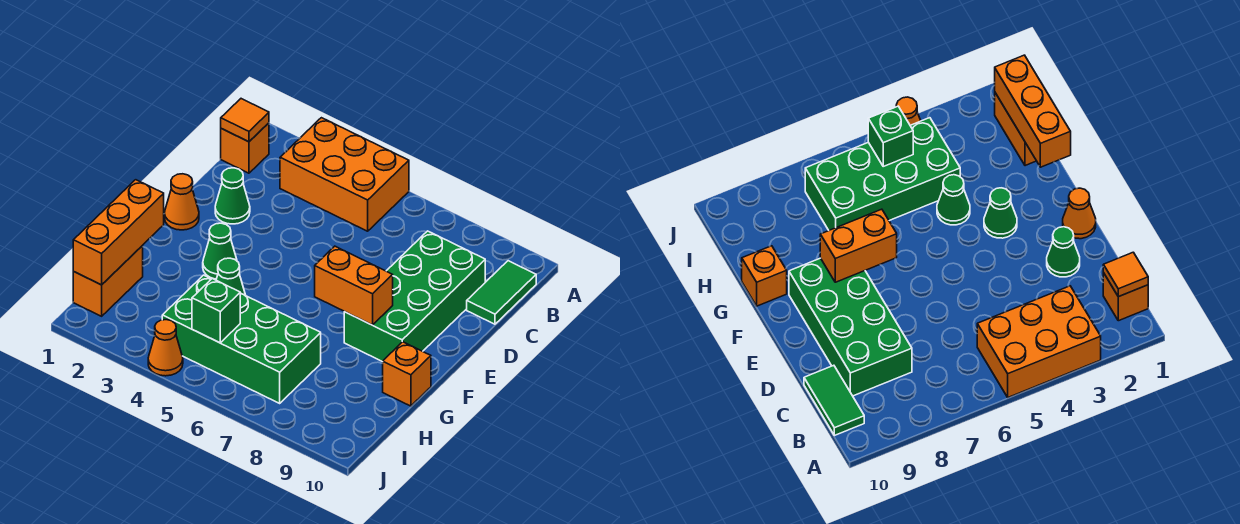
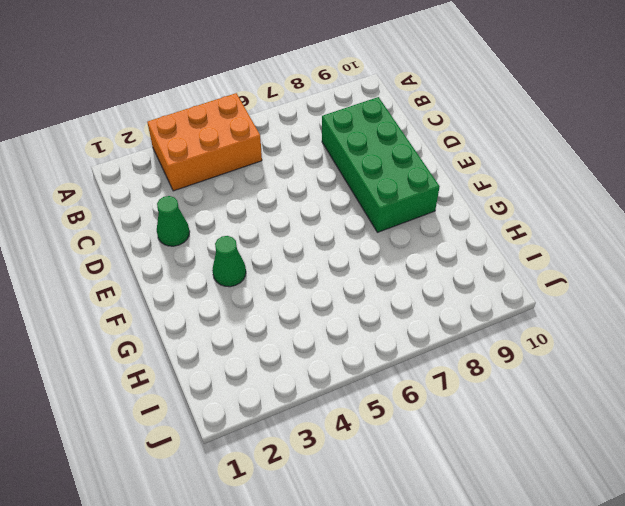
none -> orange 1x1 brick [221,123,269,173]
none -> green 1x2 tile [467,261,536,324]
none -> orange 1x1 cone [164,174,199,230]

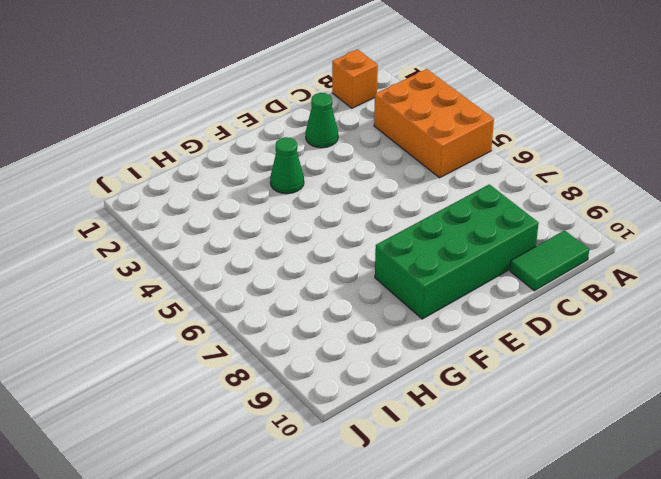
none -> orange 1x1 cone [164,174,199,230]
none -> green 1x1 cone [216,258,246,296]
none -> orange 1x1 brick [383,342,431,406]

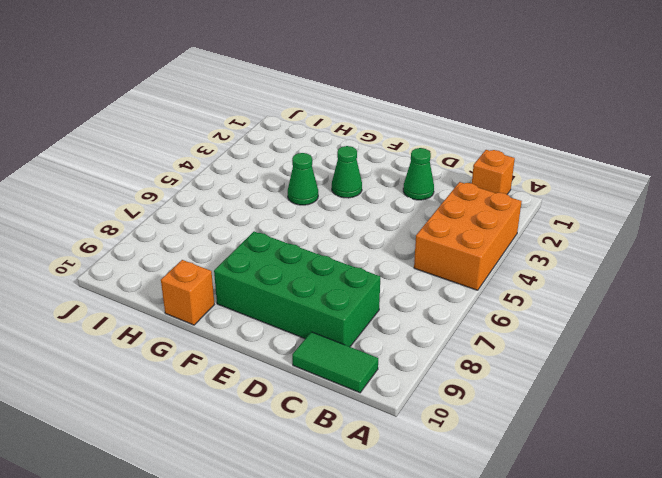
none -> orange 1x1 cone [164,174,199,230]
none -> orange 1x2 brick [73,246,143,316]
none -> green 2x4 brick [162,275,321,403]

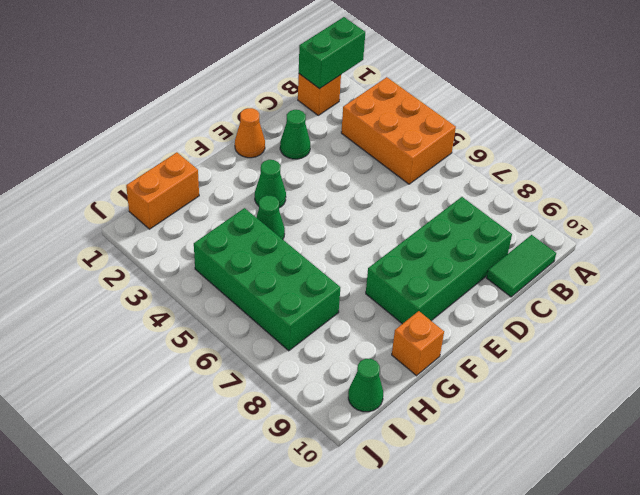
green 1x2 brick [299,17,365,89] -> orange 1x1 tile [221,99,269,142]
green 1x1 cone [348,359,383,412] -> none
none -> orange 1x1 cone [148,320,183,376]
none -> orange 1x2 brick [315,246,393,325]
none -> orange 1x3 brick [73,180,164,285]

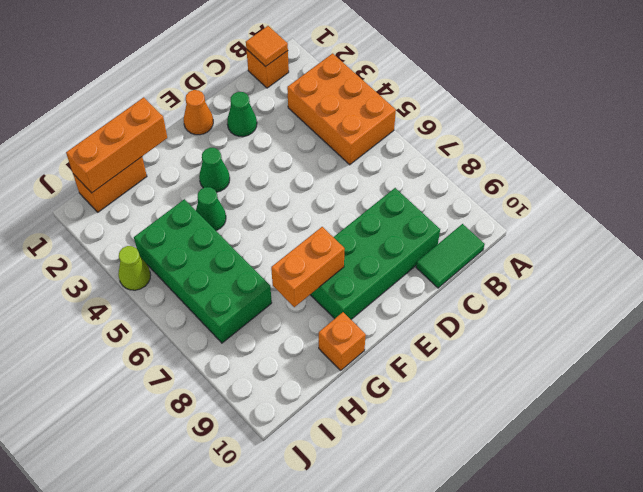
orange 1x2 brick [271,227,345,307] -> orange 1x2 brick turned to [315,246,393,325]
lime 1x1 cone [118,246,151,290] -> orange 1x1 cone [148,320,183,376]
none -> green 1x1 brick [192,278,240,343]

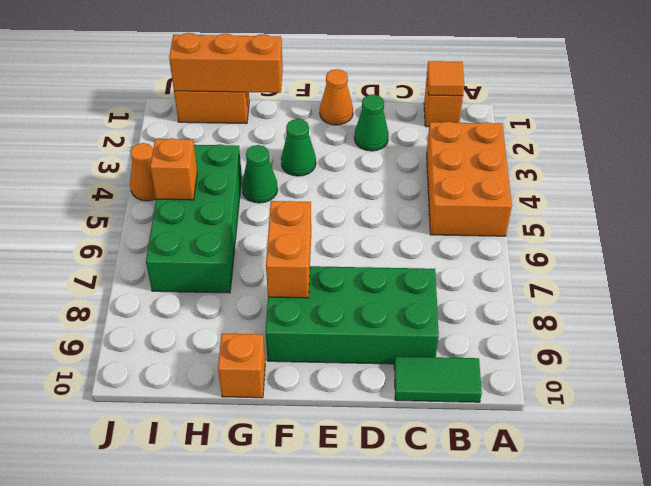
orange 1x1 brick [150,138,197,200] -> green 1x1 brick [192,278,240,343]

